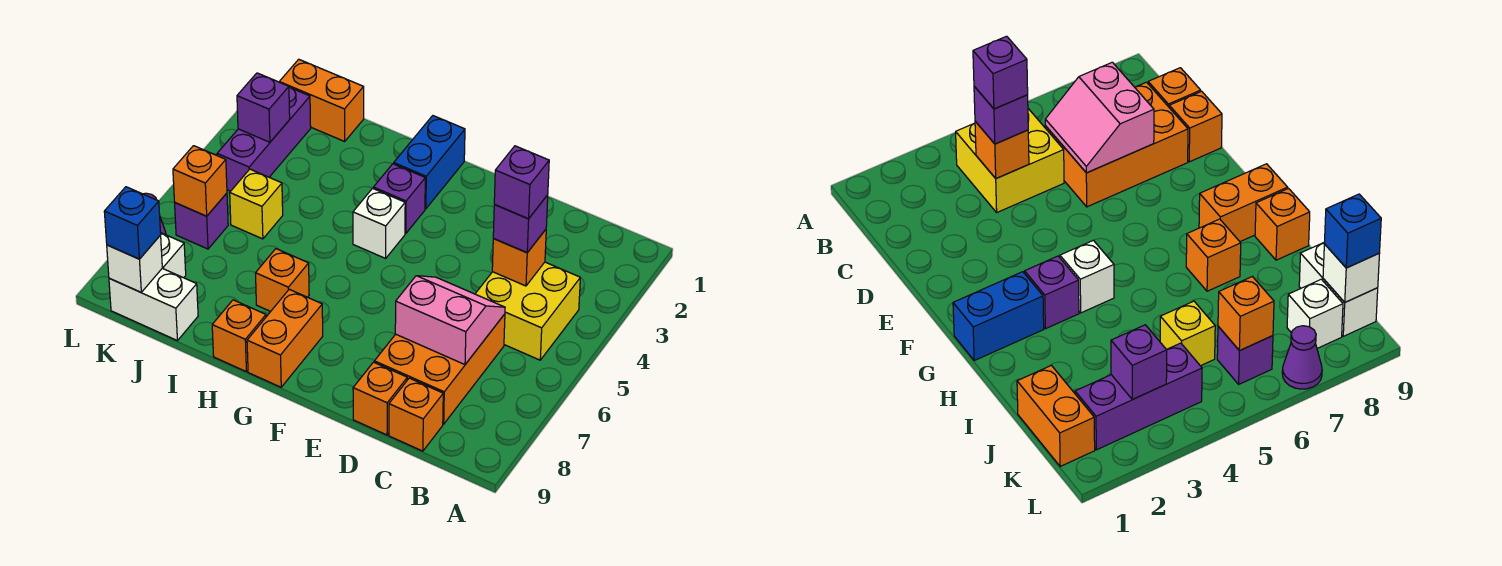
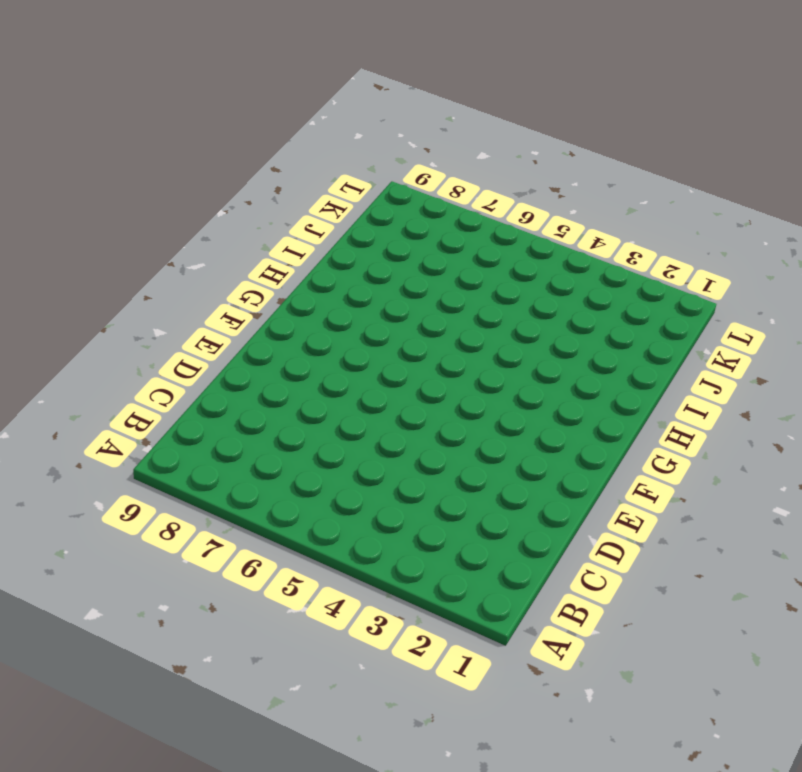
none -> yellow 2x2 brick [475,262,580,360]
none -> orange 2x3 brick [374,314,505,424]
none -> orange 1x1 brick [389,378,443,451]

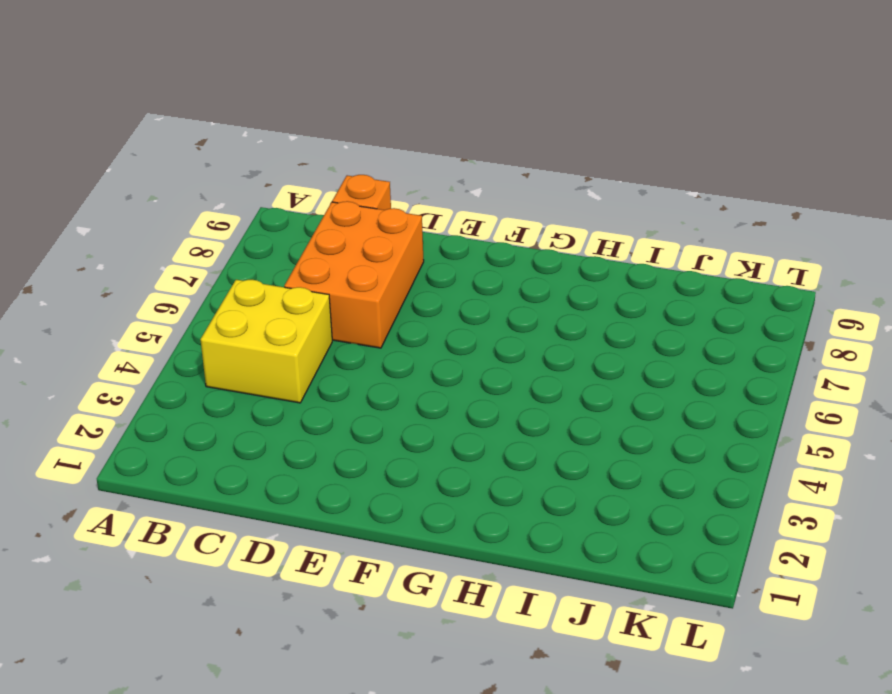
none -> orange 1x1 brick [353,362,407,435]
none -> blue 1x2 brick [394,116,465,209]
none -> purple 1x1 brick [373,164,425,234]

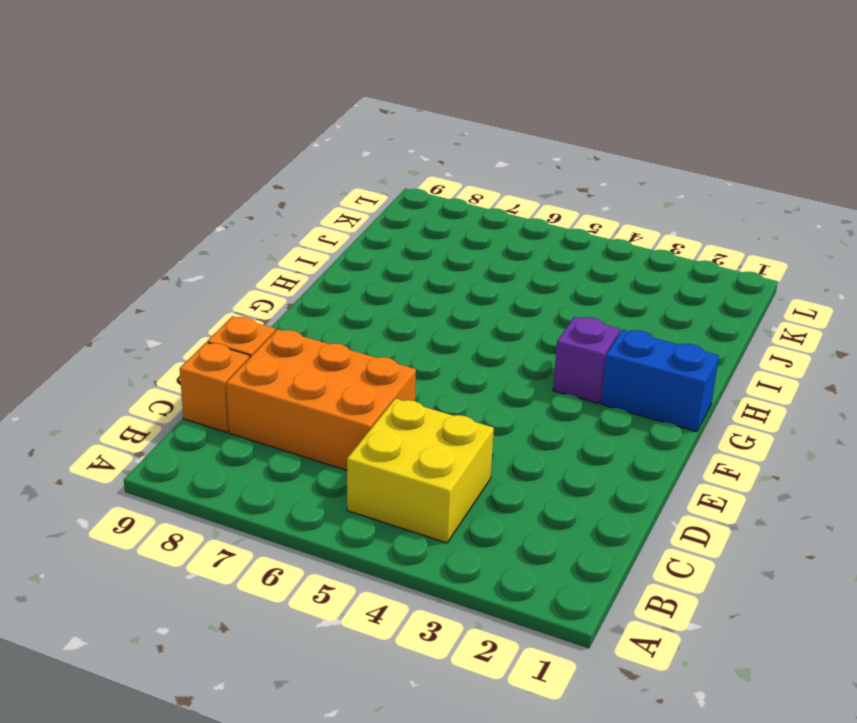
none -> white 1x1 brick [353,188,405,258]
none -> orange 1x2 brick [247,289,323,387]
none -> orange 1x1 brick [256,249,309,311]

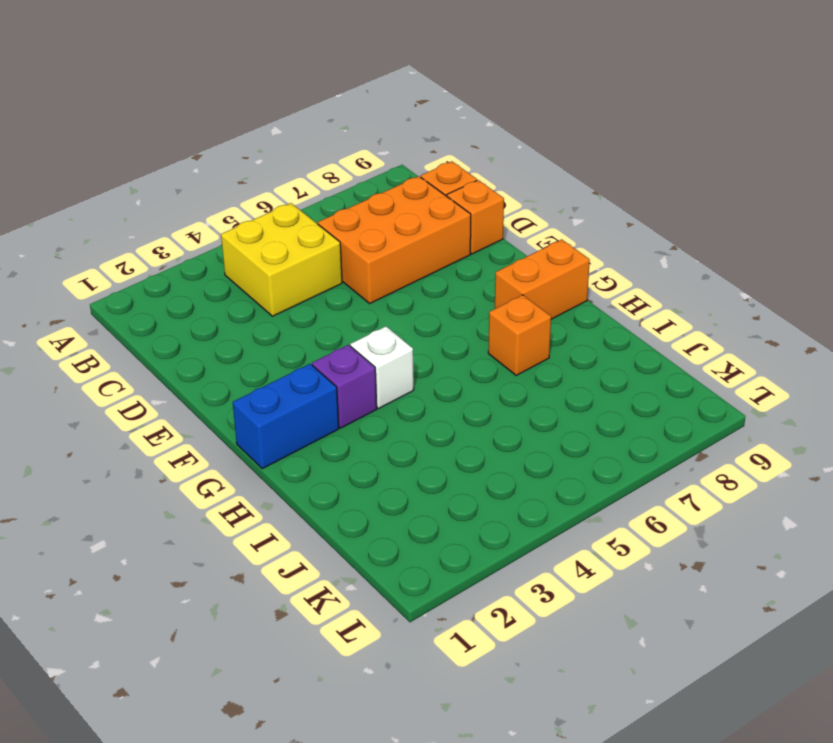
none -> orange 1x1 brick [212,300,266,371]
none -> orange 1x2 brick [280,59,364,141]
none -> yellow 1x1 brick [230,169,283,239]

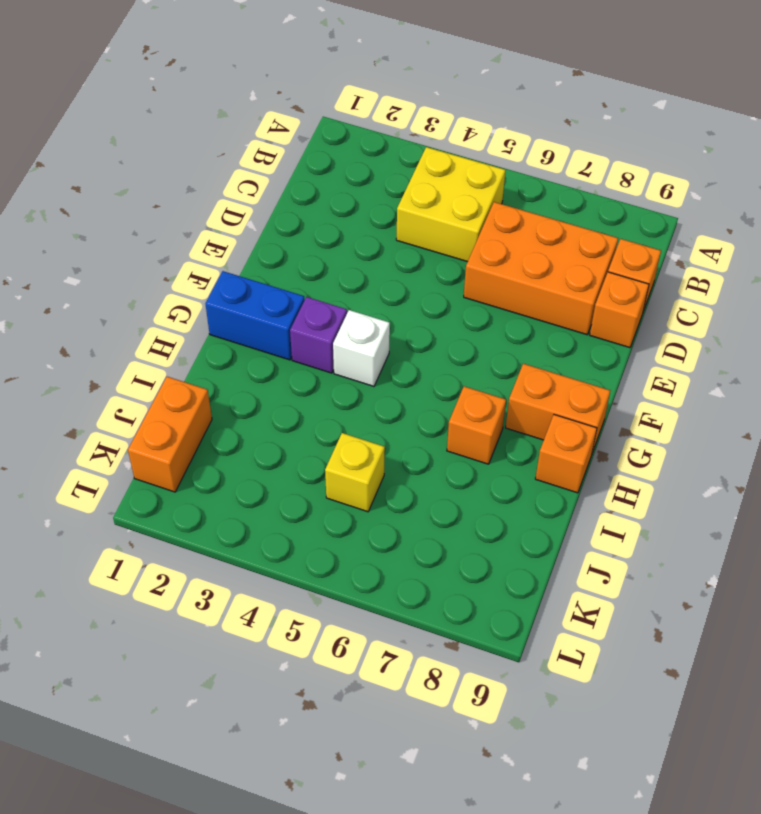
none -> white 1x2 brick [109,268,198,340]
none -> purple 1x3 brick [217,87,311,191]
none -> purple 1x1 brick [175,193,228,249]

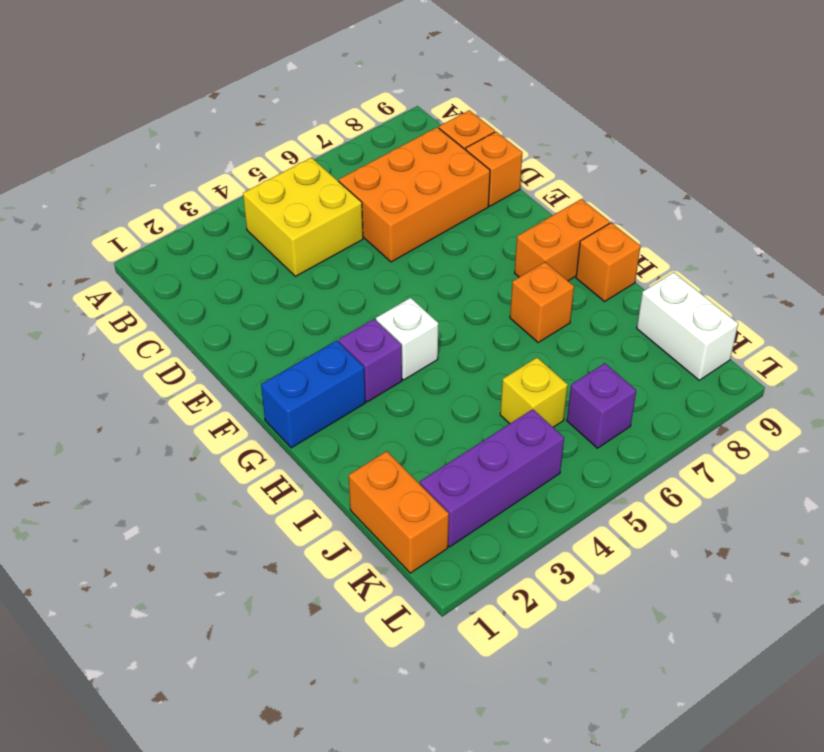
none -> white 1x1 brick [161,233,186,278]
none -> purple 1x1 cone [1282,326,1322,389]
none -> orange 1x1 brick [492,230,546,286]

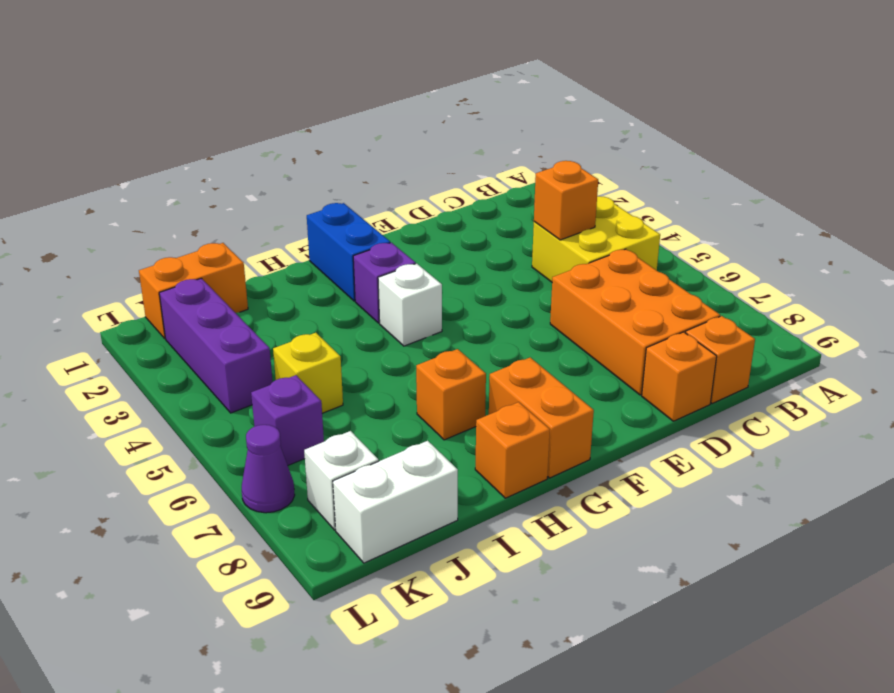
none -> pink 2x2 slope [395,276,505,365]
none -> purple 1x1 brick [237,73,290,142]
none -> orange 1x1 brick [173,146,227,216]

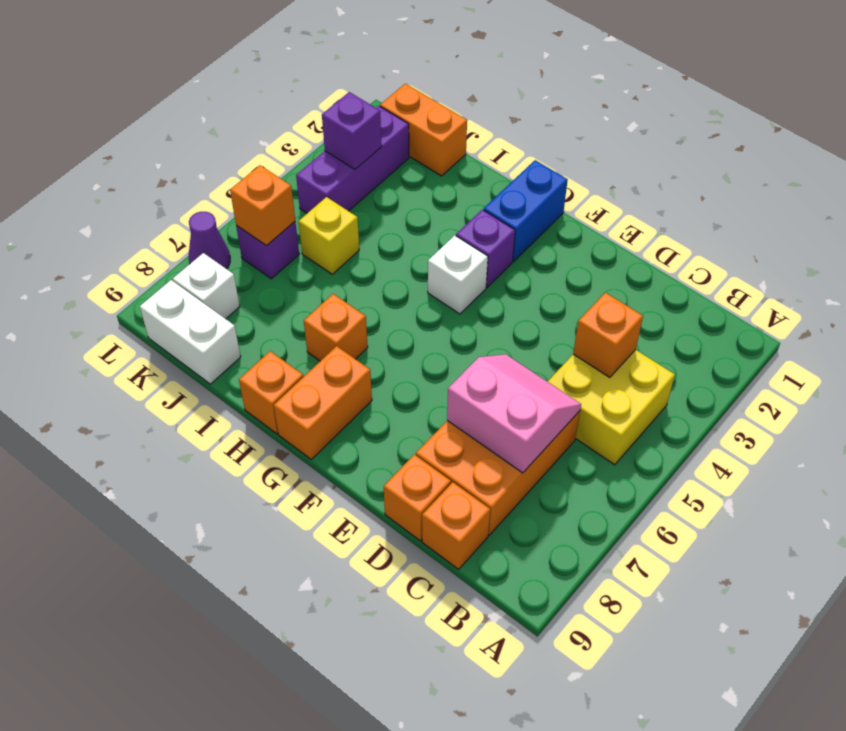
none -> white 1x1 brick [107,235,162,292]
none -> purple 1x1 brick [493,195,548,253]
none -> blue 1x1 brick [104,187,161,259]

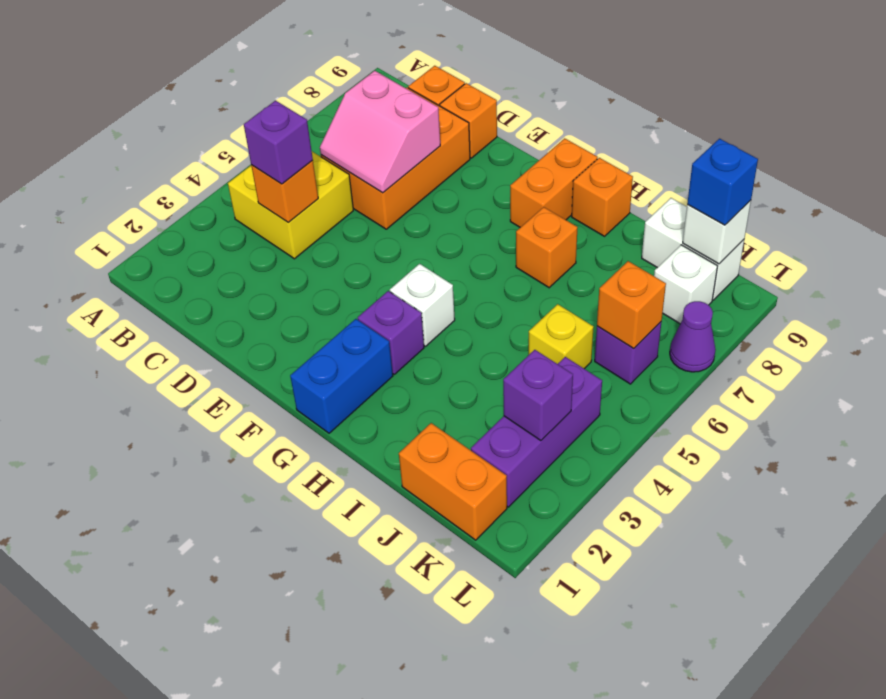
none -> purple 1x1 brick [494,146,549,219]

